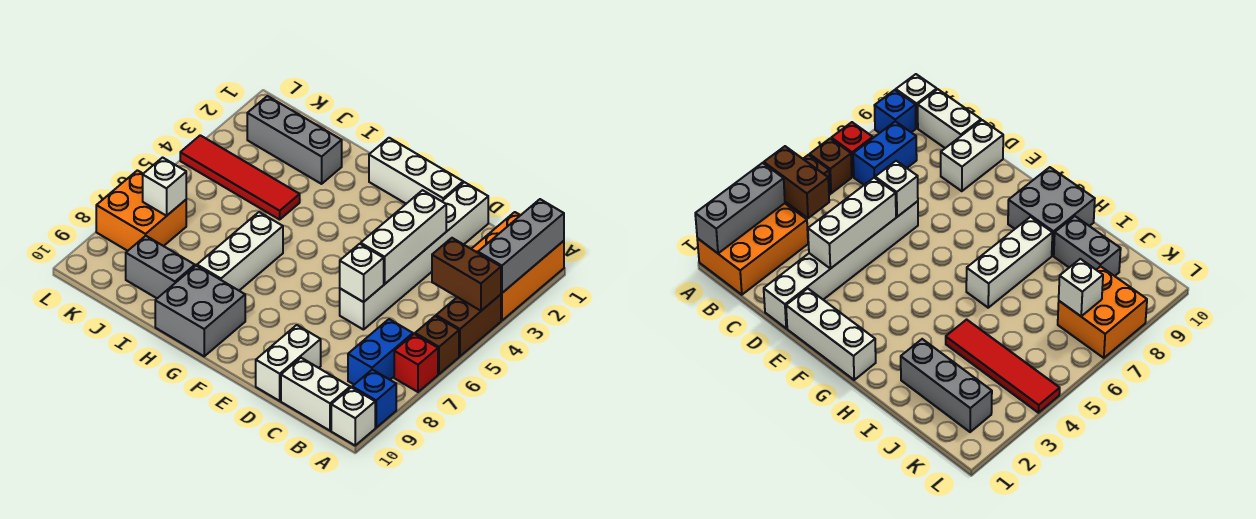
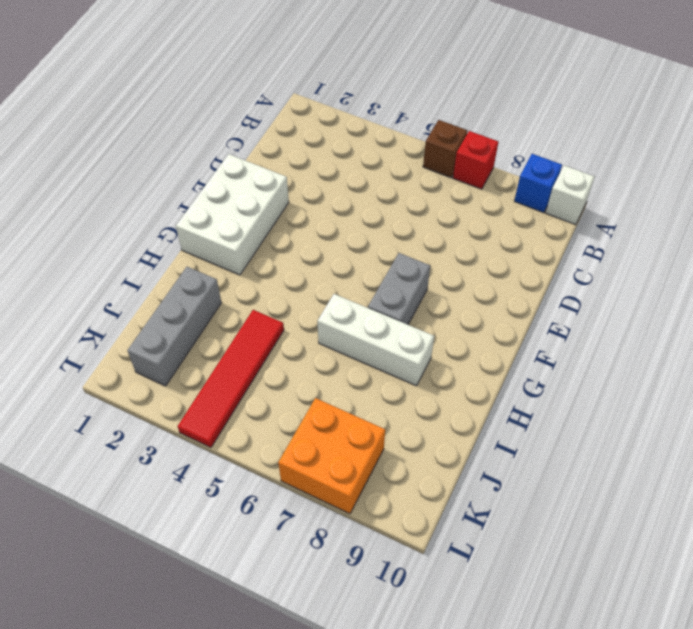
white 2x3 brick [176,154,289,275] -> white 1x3 brick [369,138,463,204]
grey 1x2 brick [368,253,430,325] -> grey 1x2 brick moved to [126,236,195,298]
none -> orange 2x3 brick [472,212,564,321]
none -> brown 1x2 brick [436,295,501,356]
none -> blue 1x2 brick [348,319,413,384]

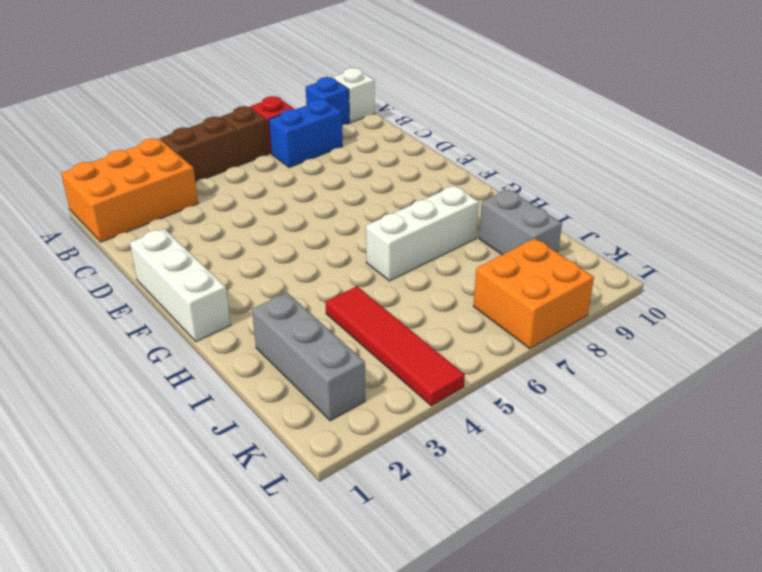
none -> white 1x2 brick [281,358,350,431]
none -> white 1x6 brick [340,182,488,330]
none -> white 1x2 brick [256,325,321,401]

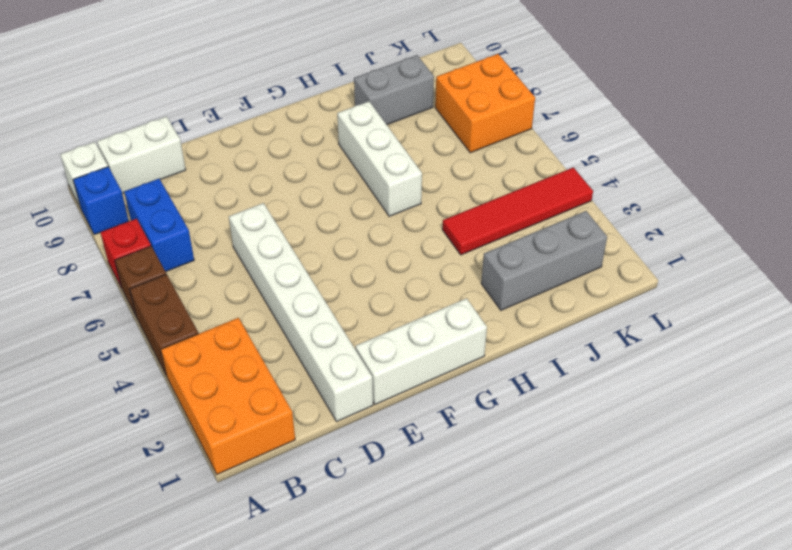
none -> white 1x2 brick [256,325,321,401]
none -> grey 2x2 brick [155,266,245,356]
none -> grey 1x3 brick [478,199,564,293]

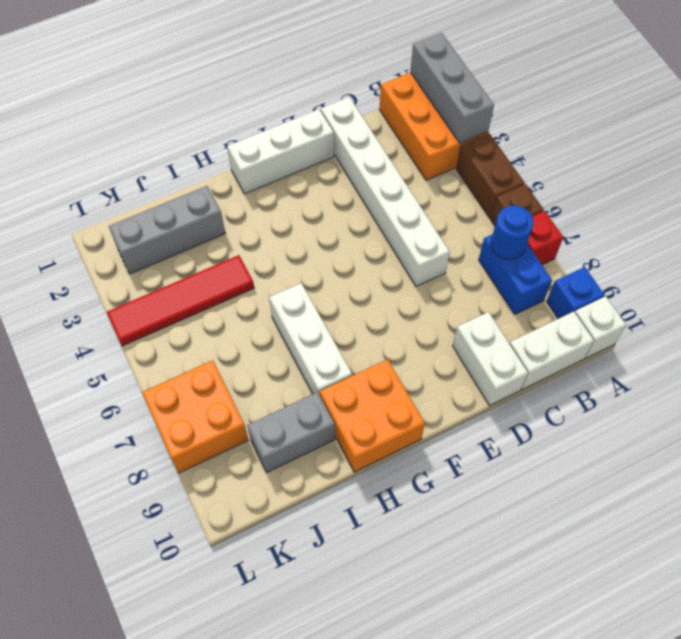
blue 1x1 round brick [491,206,534,259] -> none
orange 2x2 brick [319,359,425,472] -> grey 2x2 brick [155,266,245,356]
none -> brown 1x2 brick [432,238,501,311]
none -> white 1x3 brick [361,190,446,284]
none -> white 1x1 brick [340,244,384,302]

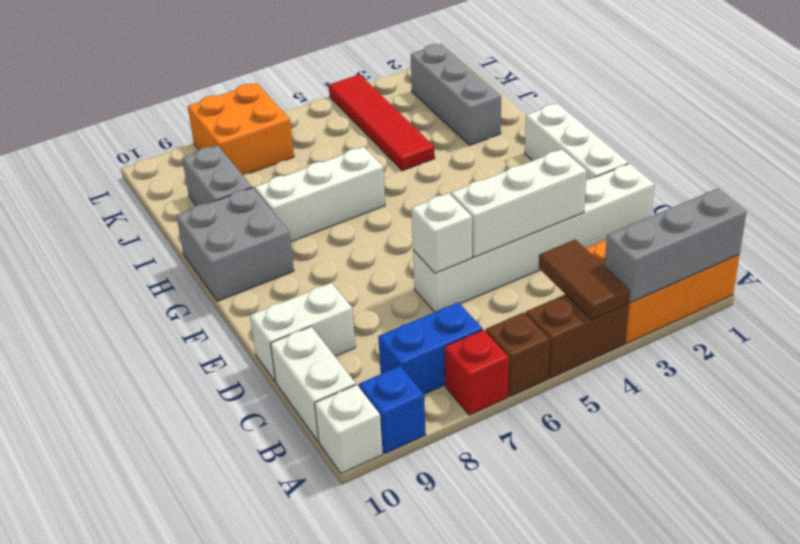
brown 1x2 tile [539,239,630,320] -> brown 1x2 brick [432,238,501,311]
none -> white 1x1 brick [143,158,186,216]

